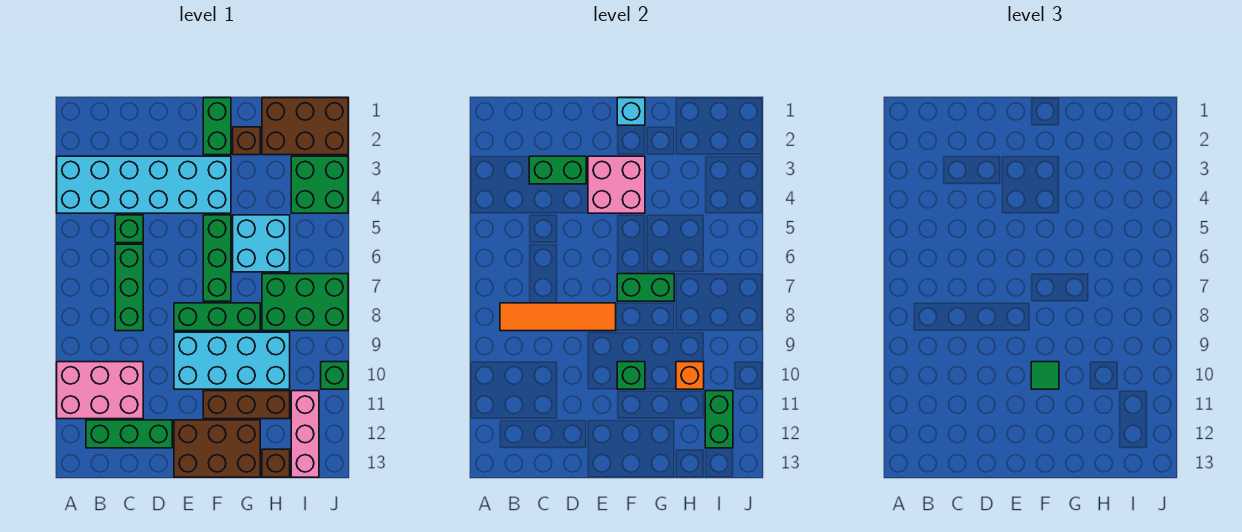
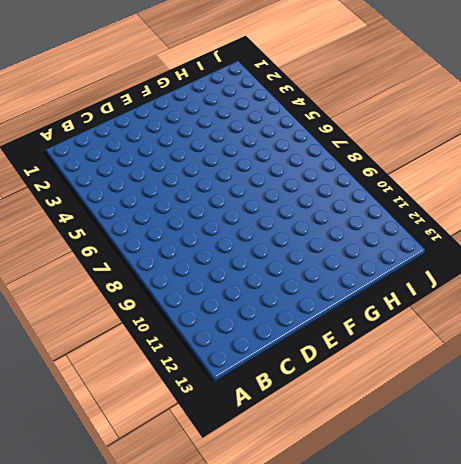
none -> cyan 2x6 brick [57,156,231,213]
none -> pink 2x3 brick [57,362,143,419]
none -> green 1x3 brick [86,420,172,448]

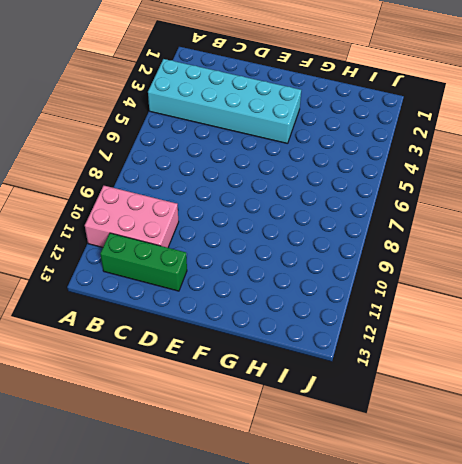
none -> green 1x1 brick [115,215,143,243]
none -> green 1x3 brick [115,244,143,331]
none -> green 1x3 brick [174,303,260,331]

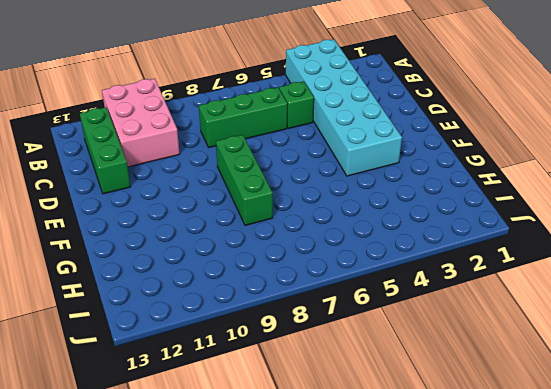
none -> cyan 2x4 brick [174,332,290,389]
none -> brown 2x3 brick [174,420,260,477]
none -> green 1x2 brick [203,98,231,155]

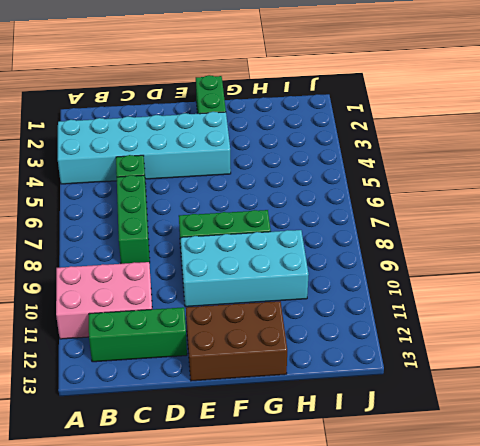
none -> green 1x3 brick [203,215,231,301]
none -> brown 1x3 brick [203,391,290,419]
none -> brown 1x1 brick [233,127,260,155]

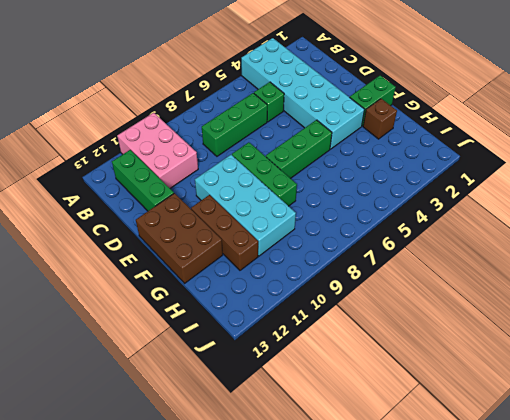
none -> cyan 2x2 brick [233,215,290,272]
none -> brown 2x3 brick [262,98,348,155]
none -> green 2x3 brick [262,274,348,331]

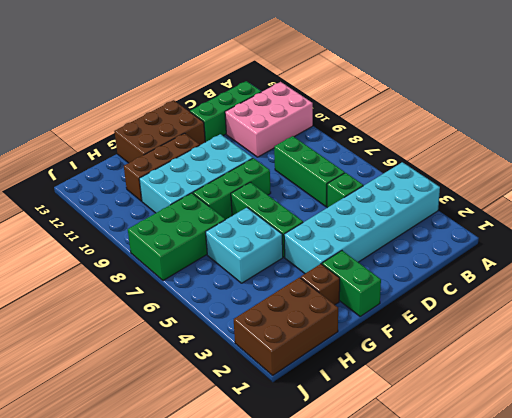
none -> brown 1x1 brick [262,449,290,477]
none -> green 2x2 brick [291,156,348,213]
none -> pink 1x3 brick [291,391,319,477]

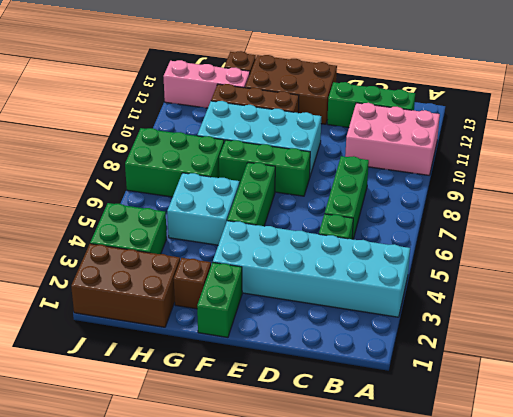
pink 1x3 brick [163,60,250,108] -> pink 1x3 brick turned to [291,391,319,477]
none -> green 1x1 brick [321,362,348,389]
none -> orange 1x4 tile [500,303,616,331]
none -> green 1x2 brick [529,156,586,184]

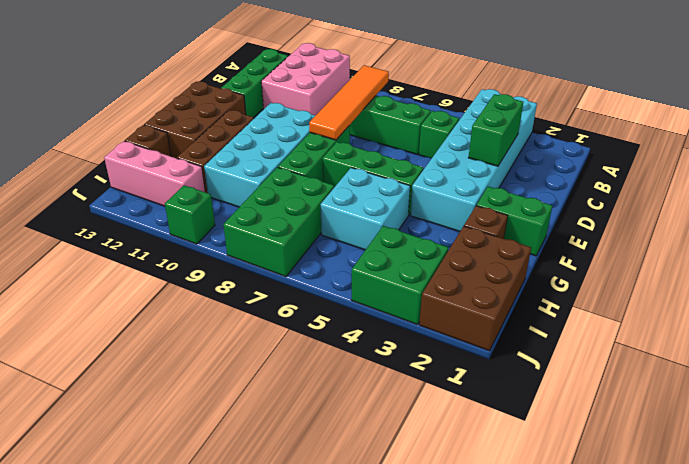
none -> pink 2x2 brick [588,156,645,213]
none -> cyan 1x1 brick [617,98,645,125]
none -> green 1x2 brick [617,274,674,301]

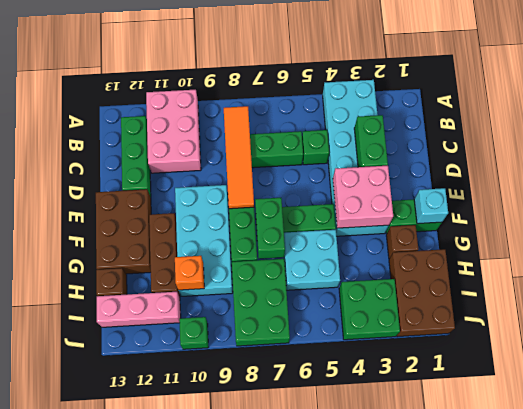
none -> green 1x1 brick [617,362,645,389]
none -> green 1x2 brick [705,391,733,448]
none -> green 1x1 tile [1031,362,1059,389]

